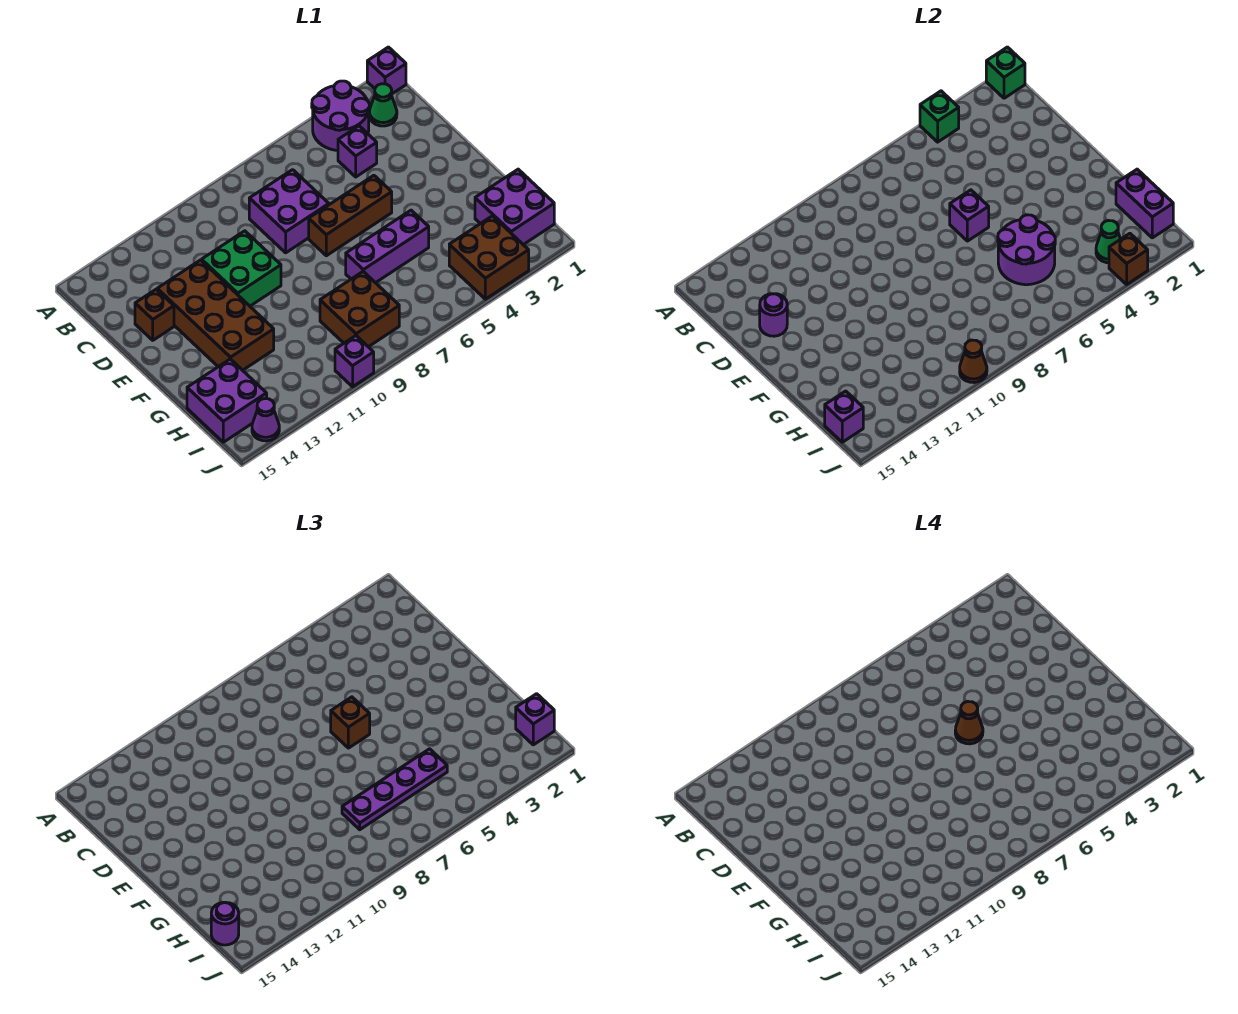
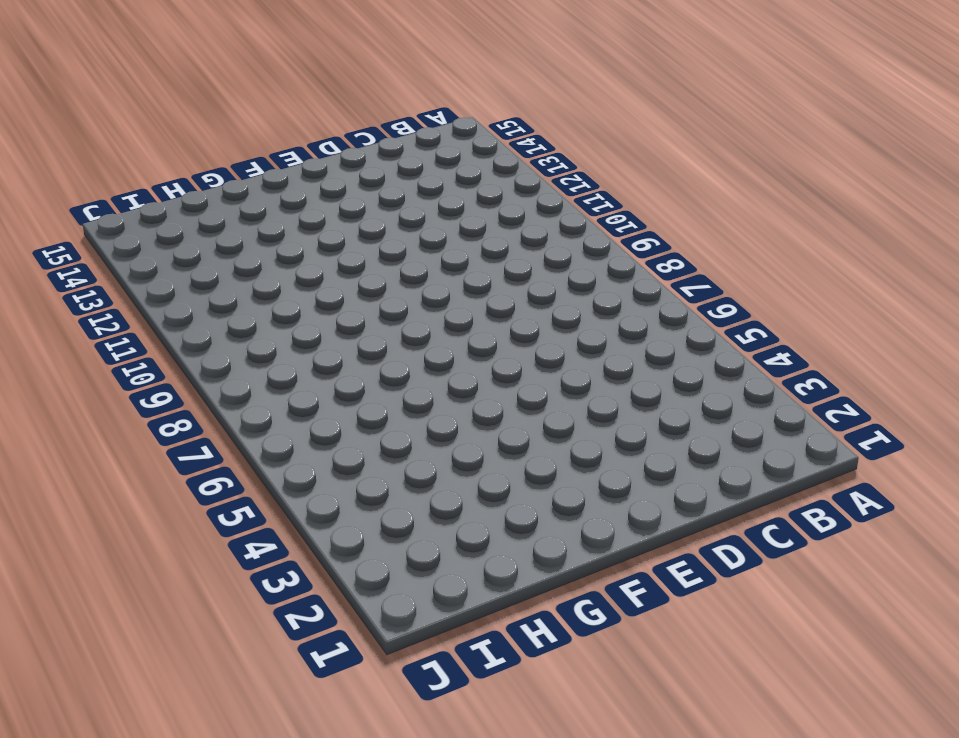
none -> purple 1x1 brick [367,47,406,94]
none -> purple 2x2 round brick [312,81,370,151]
none -> green 1x1 cone [369,84,397,126]
none -> purple 1x1 brick [338,126,377,177]

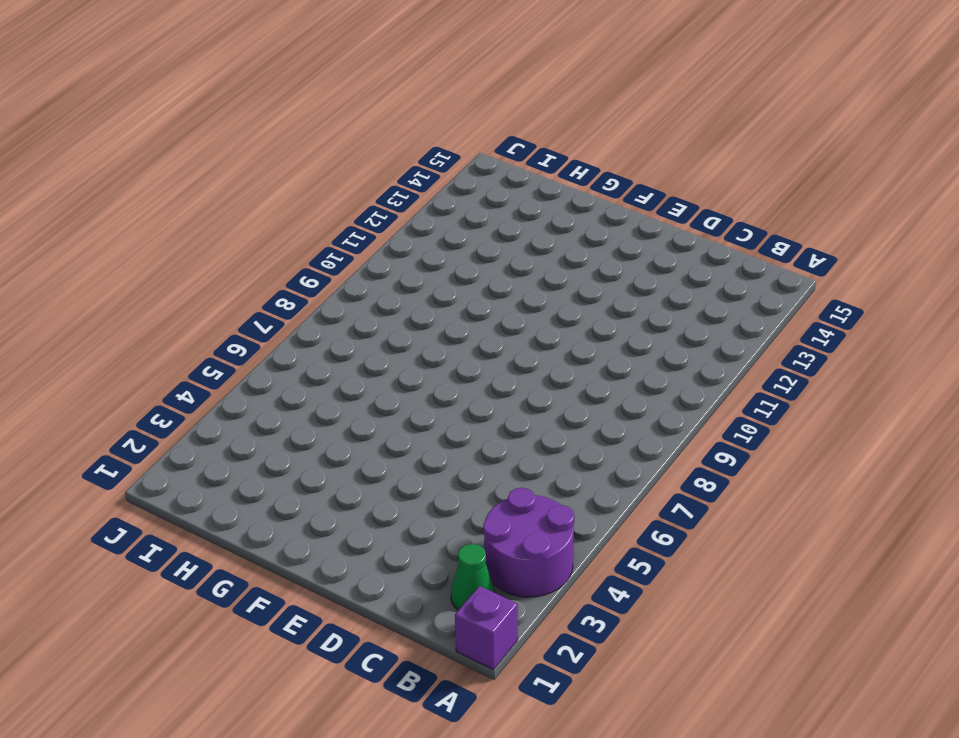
none -> purple 1x1 brick [338,126,377,177]
none -> purple 2x2 brick [249,170,329,253]
none -> green 2x2 brick [202,231,281,306]
none -> brown 2x4 brick [157,260,274,370]

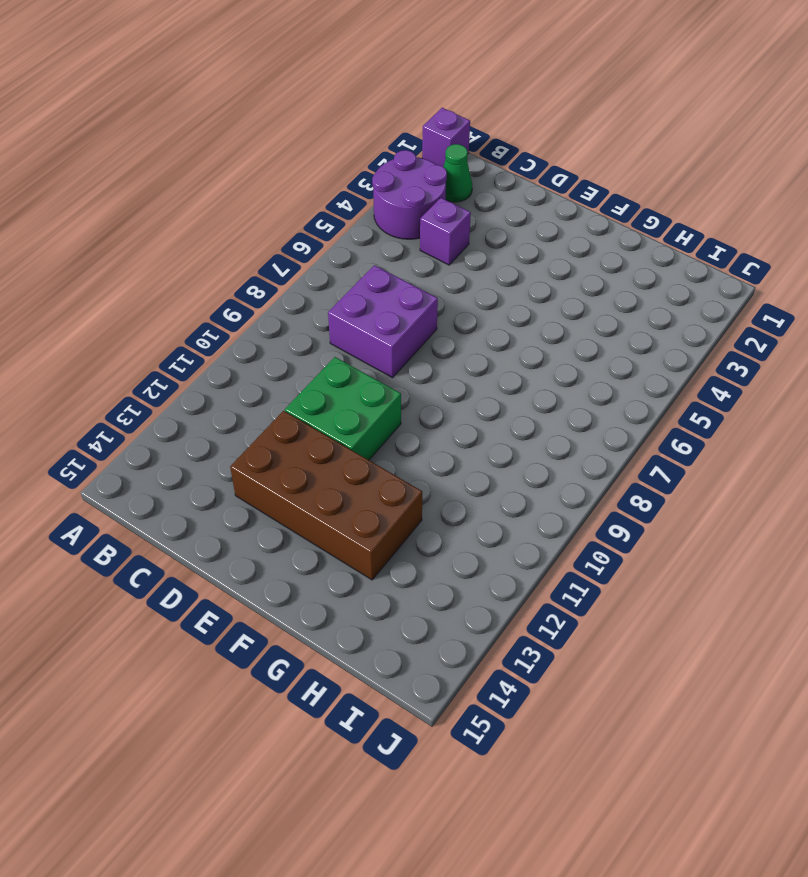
none -> brown 1x1 brick [135,289,174,340]
none -> brown 1x3 brick [309,175,392,256]
none -> purple 1x3 brick [346,210,429,283]
none -> purple 2x2 brick [475,169,554,245]

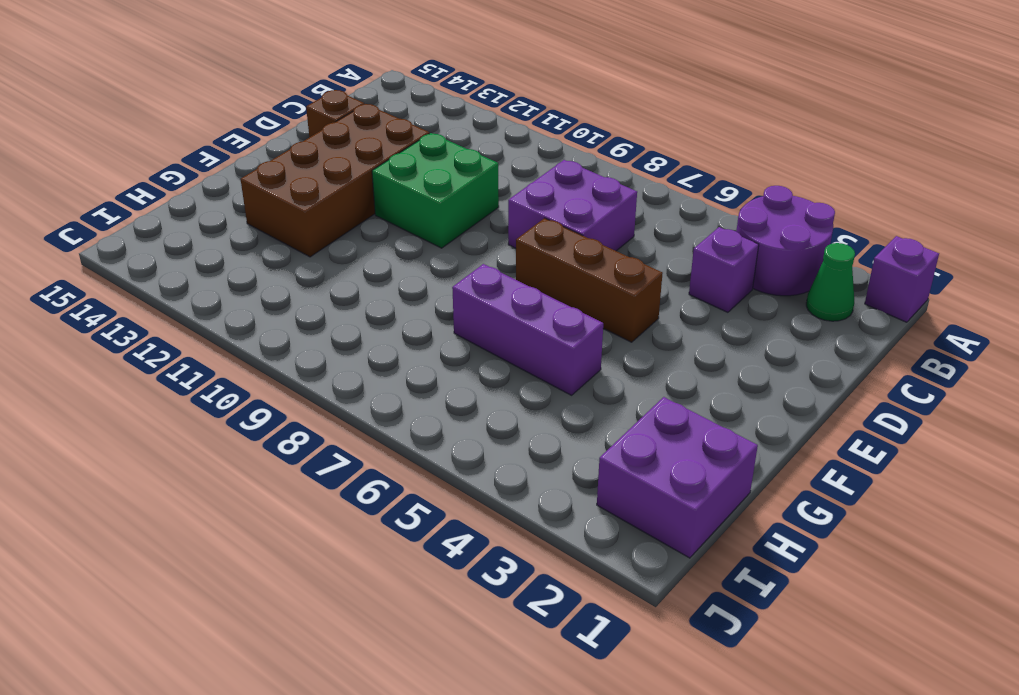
none -> brown 2x2 brick [320,272,399,347]
none -> purple 2x2 brick [187,359,267,442]
none -> brown 2x2 brick [449,216,529,299]
none -> purple 1x1 brick [335,336,374,387]

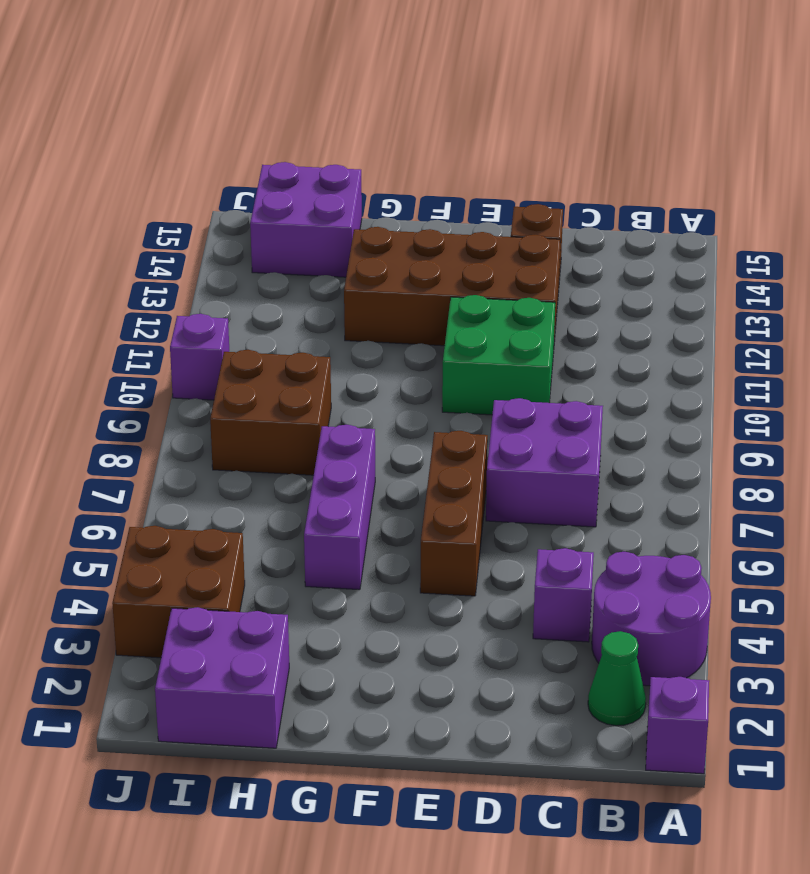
none -> purple 1x1 cone [252,399,279,441]
none -> green 1x1 brick [986,47,1025,98]
none -> green 1x1 brick [920,91,959,142]
none -> purple 1x1 round brick [760,294,787,336]

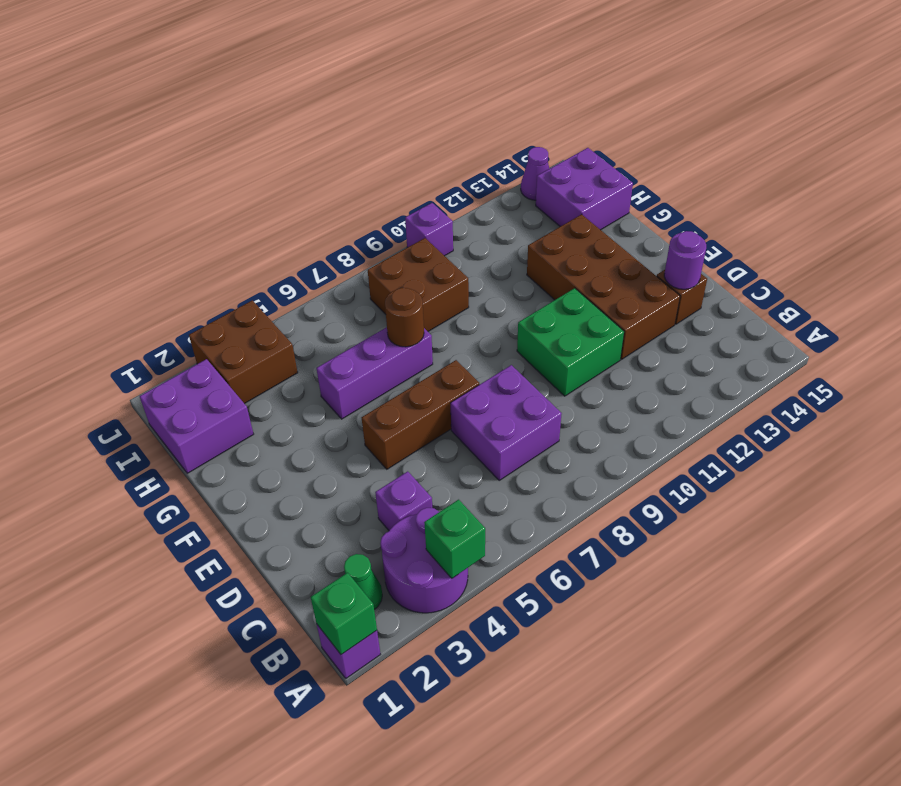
brown 1x1 round brick [385,288,424,347] -> none
none -> purple 1x1 brick [950,190,989,241]
none -> purple 2x2 round brick [998,215,1055,285]
none -> purple 1x2 brick [1116,169,1173,238]
none -> green 1x1 cone [1096,220,1120,263]

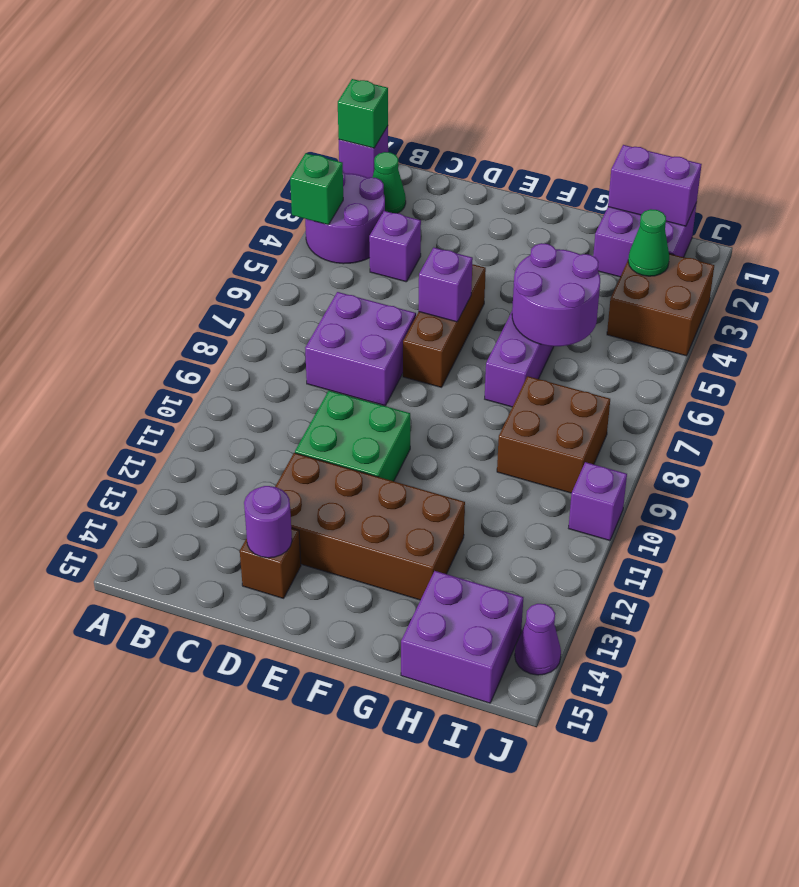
none -> purple 1x1 brick [825,391,863,442]
none -> brown 1x1 brick [1109,233,1148,284]
none -> brown 1x1 cone [960,340,987,382]
none -> brown 1x1 brick [331,697,370,748]

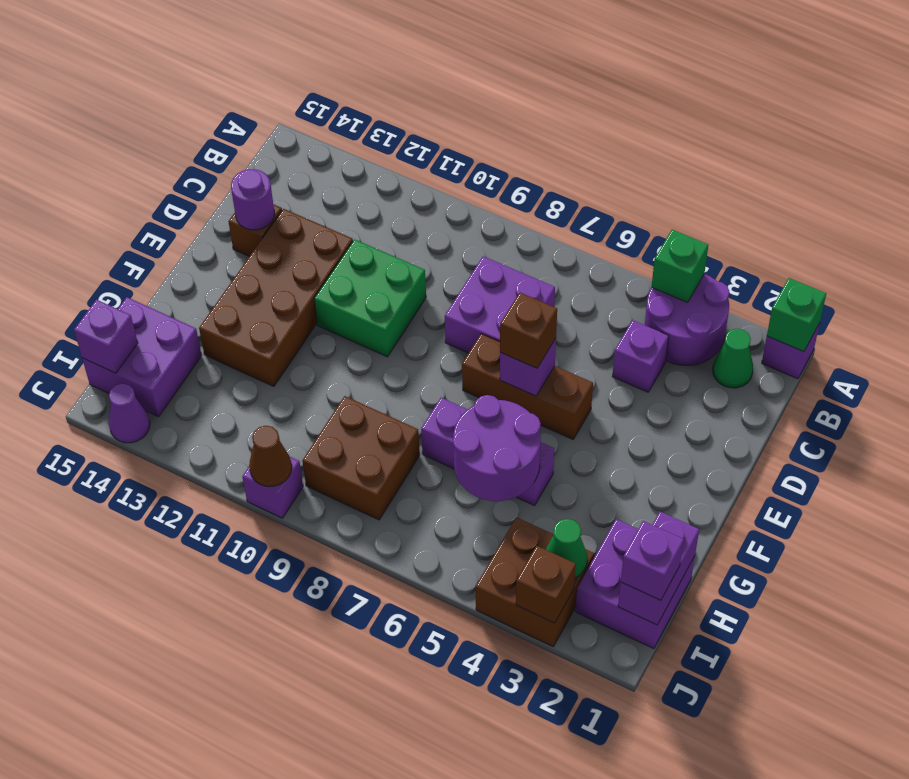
none -> purple 1x4 plate [342,749,447,830]
none -> purple 1x1 round brick [211,902,239,945]
none -> brown 1x1 cone [955,702,983,744]

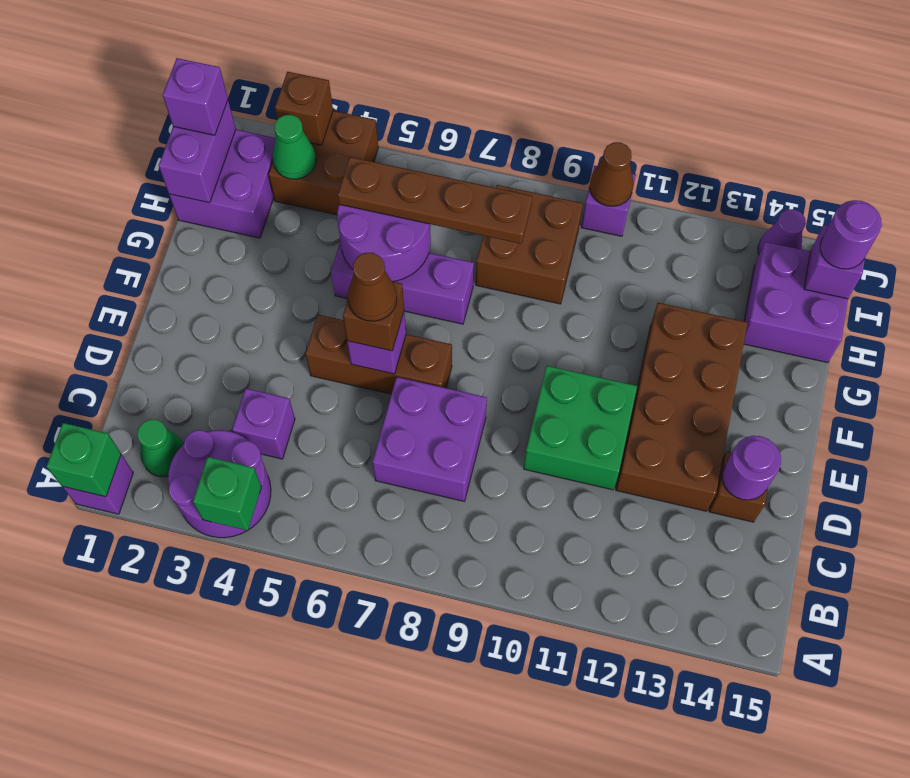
brown 1x4 plate [338,157,532,244] -> purple 1x4 plate [342,749,447,830]

